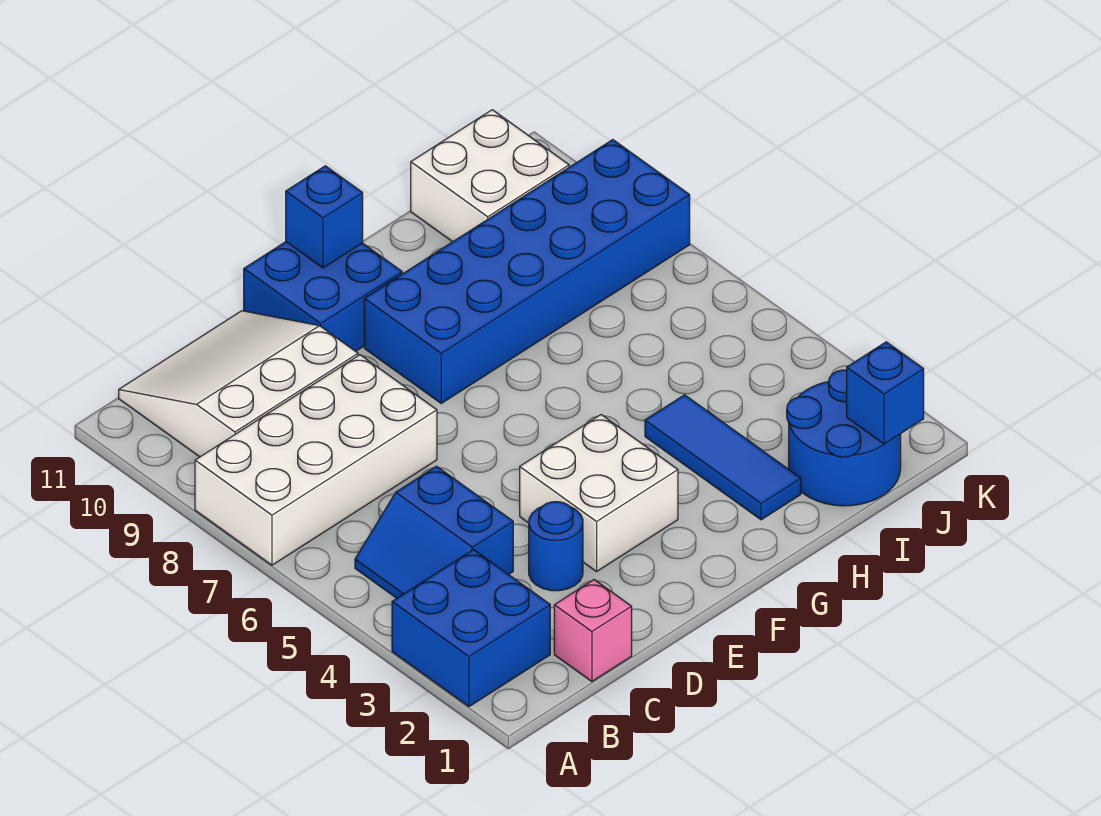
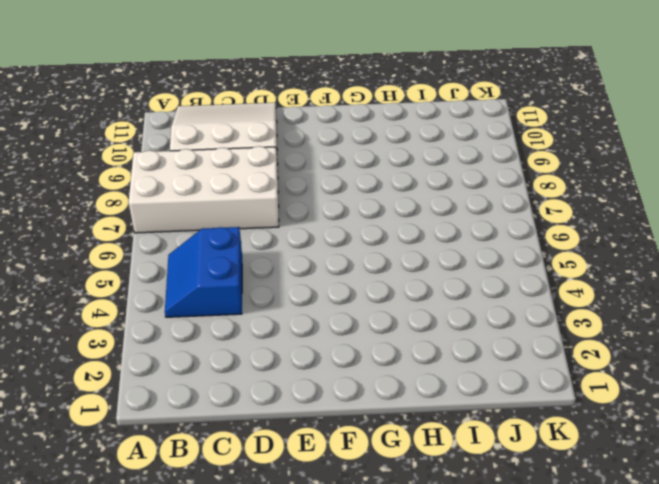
none -> blue 2x2 brick [392,550,550,707]
none -> pink 1x1 brick [554,580,632,682]
none -> blue 1x1 round brick [529,502,583,591]

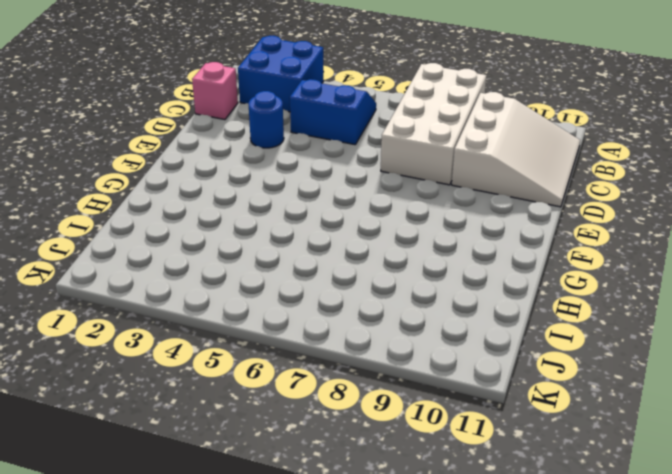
none -> white 2x2 brick [520,415,678,572]
none -> blue 2x2 brick [244,242,402,351]
none -> blue 2x6 brick [364,140,690,403]

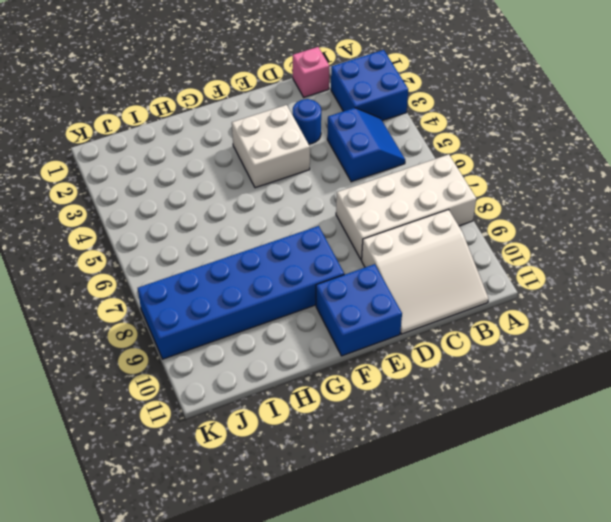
none -> blue 1x3 tile [645,395,801,520]
none -> blue 2x2 round brick [787,370,901,506]
none -> white 2x2 brick [411,110,569,242]

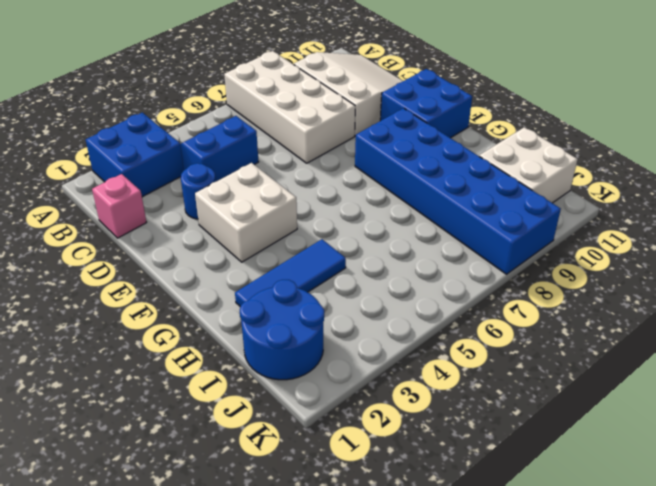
none -> blue 1x1 brick [286,166,363,268]
none -> blue 1x1 brick [847,342,924,444]

